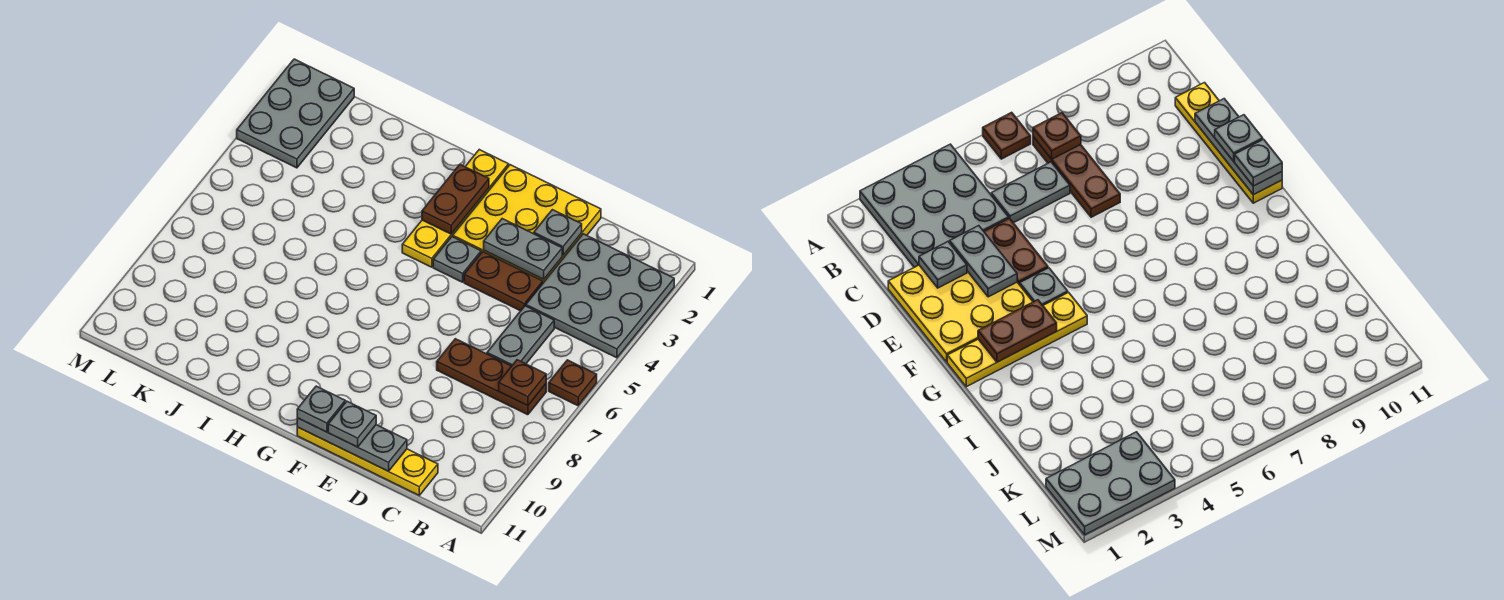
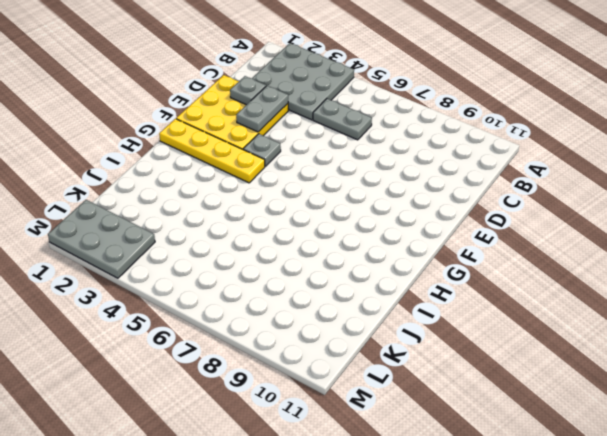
none -> brown 1x1 plate [549,360,597,406]
none -> brown 1x3 plate [437,339,546,415]
none -> yellow 1x4 plate [297,427,438,495]

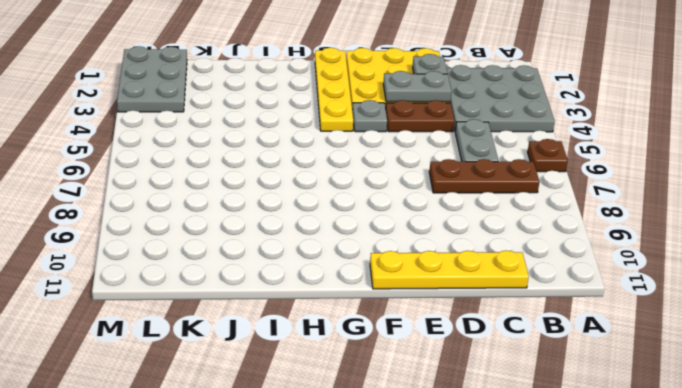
none -> brown 1x1 plate [499,360,546,406]
none -> grey 1x3 plate [297,418,407,471]
none -> brown 1x2 plate [422,165,489,234]

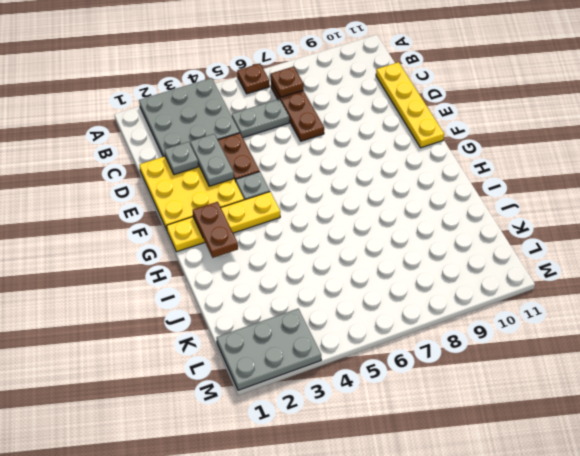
brown 1x2 plate [193,202,238,258] -> brown 1x2 plate turned to [422,165,489,234]
none -> grey 1x3 plate [297,418,407,471]
none -> grey 1x1 plate [328,401,376,447]
none -> grey 1x1 plate [297,386,345,432]

